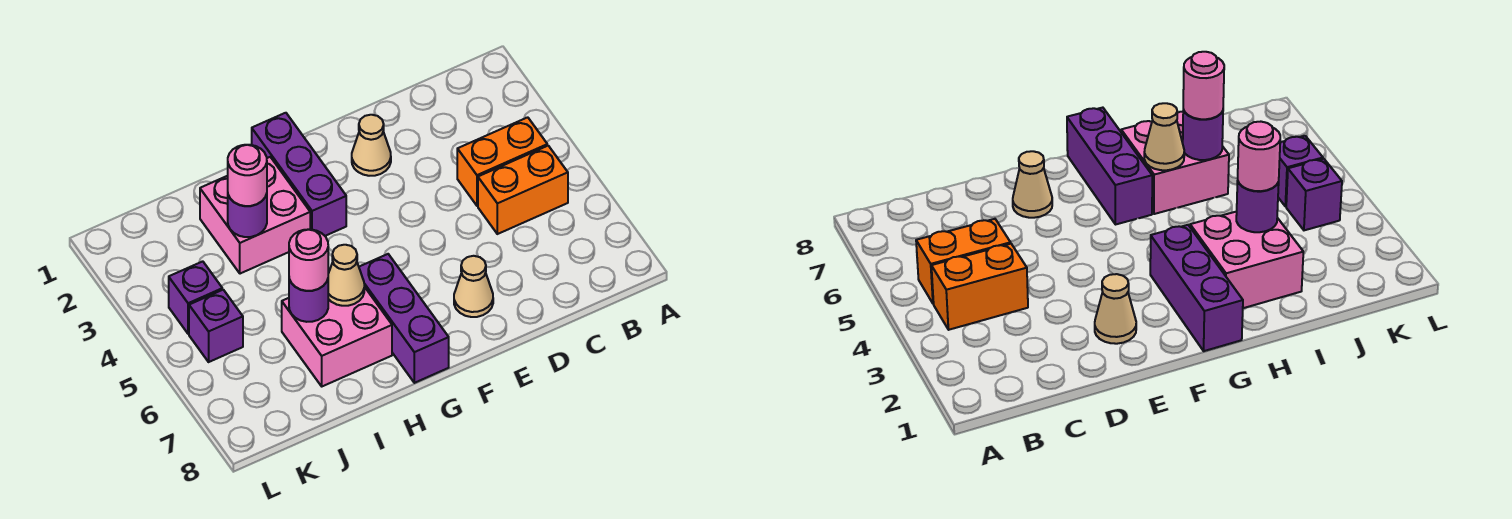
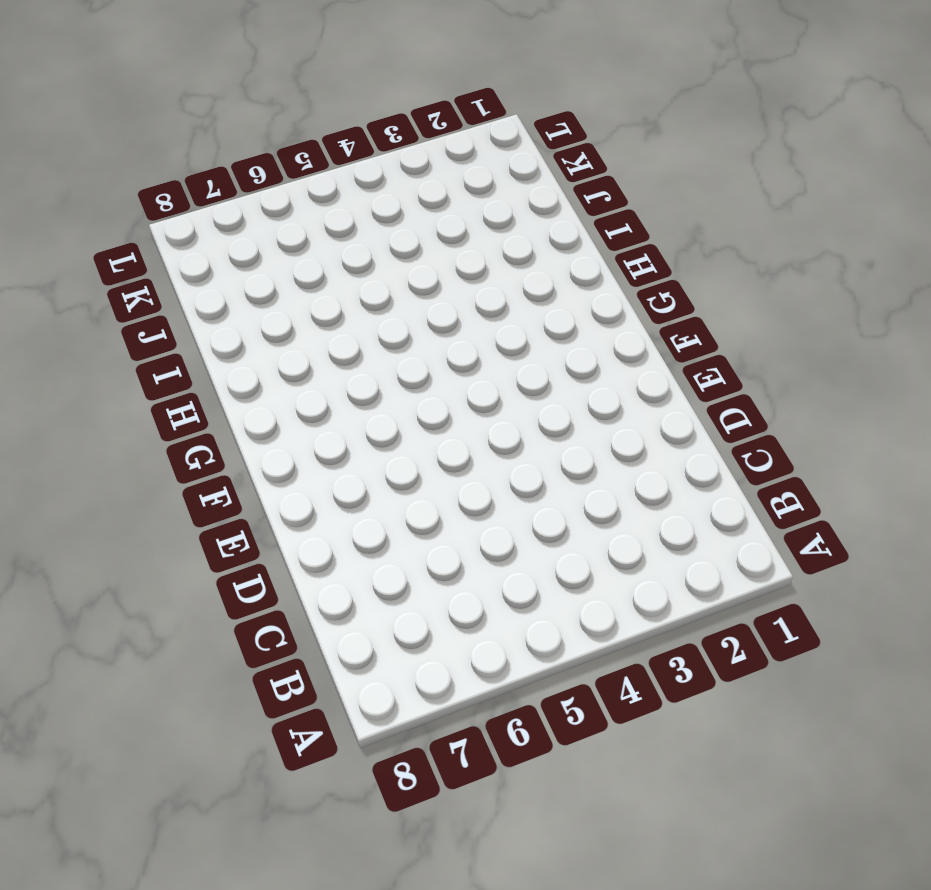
none -> orange 1x2 brick [457,117,547,206]
none -> orange 1x2 brick [478,146,568,234]
none -> tan 1x1 cone [352,115,391,176]

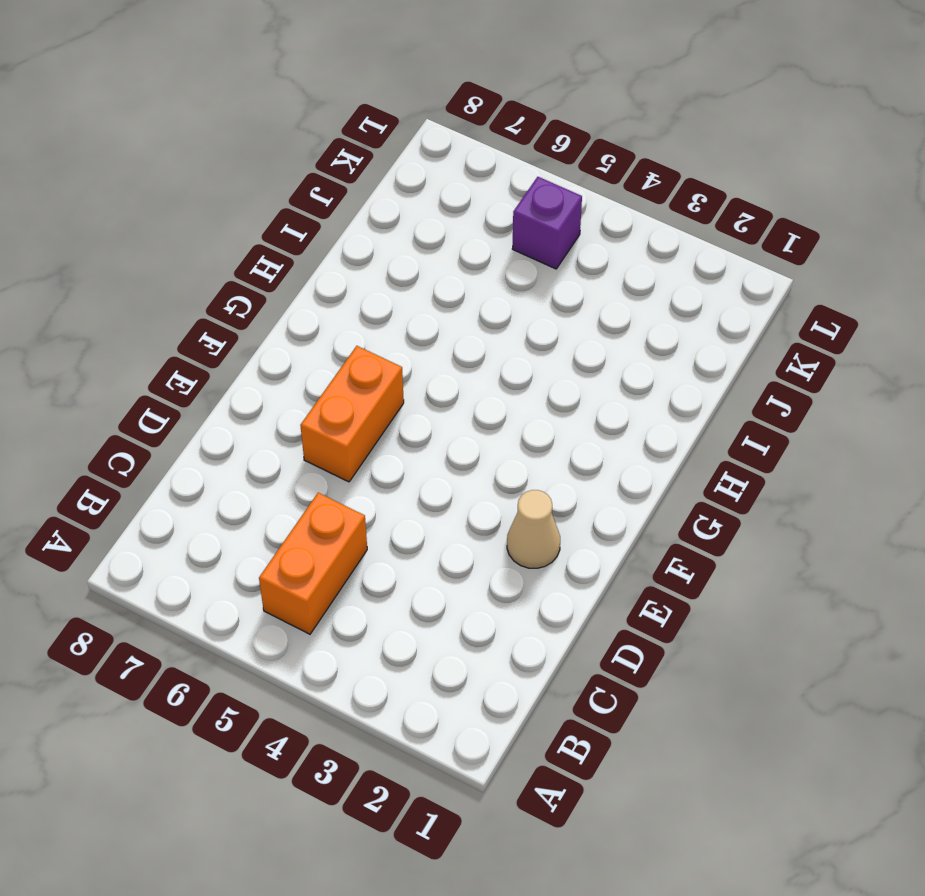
orange 1x2 brick [300,346,404,482] -> orange 1x2 brick moved to [457,117,547,206]
none -> tan 1x1 cone [454,256,493,317]
none -> purple 1x3 brick [252,113,346,236]
none -> purple 1x3 brick [359,254,449,383]

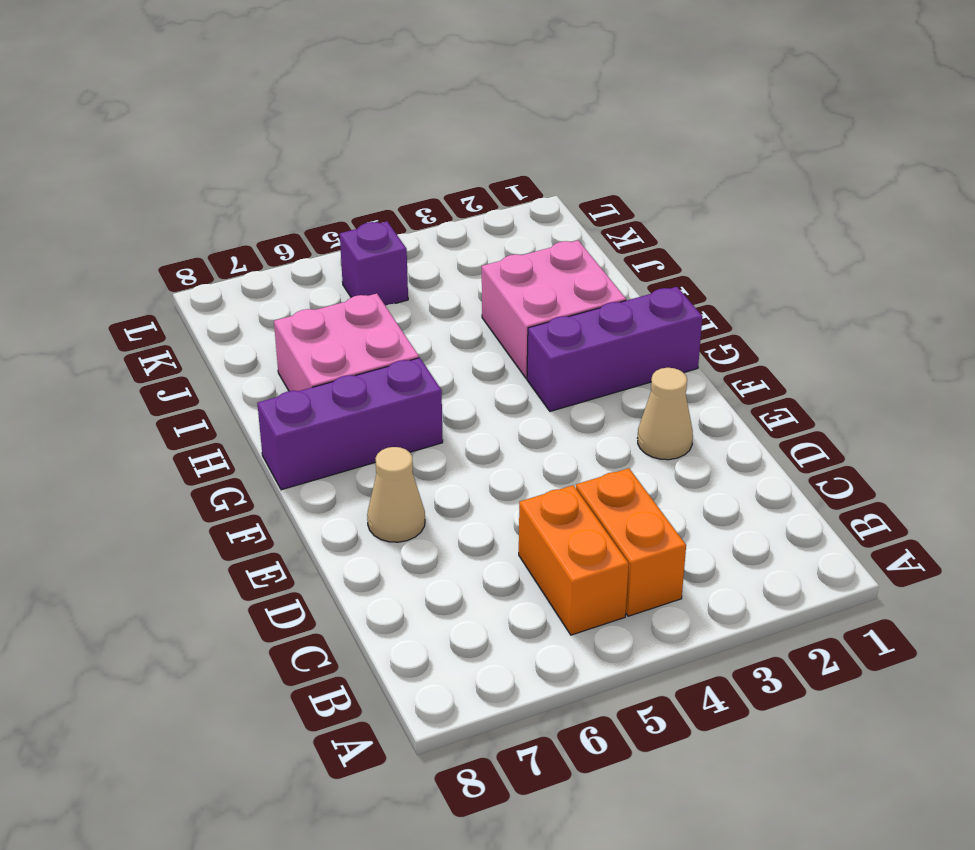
none -> purple 1x1 brick [169,261,222,334]
none -> tan 1x1 cone [328,245,364,306]
none -> purple 1x1 round brick [228,194,267,237]

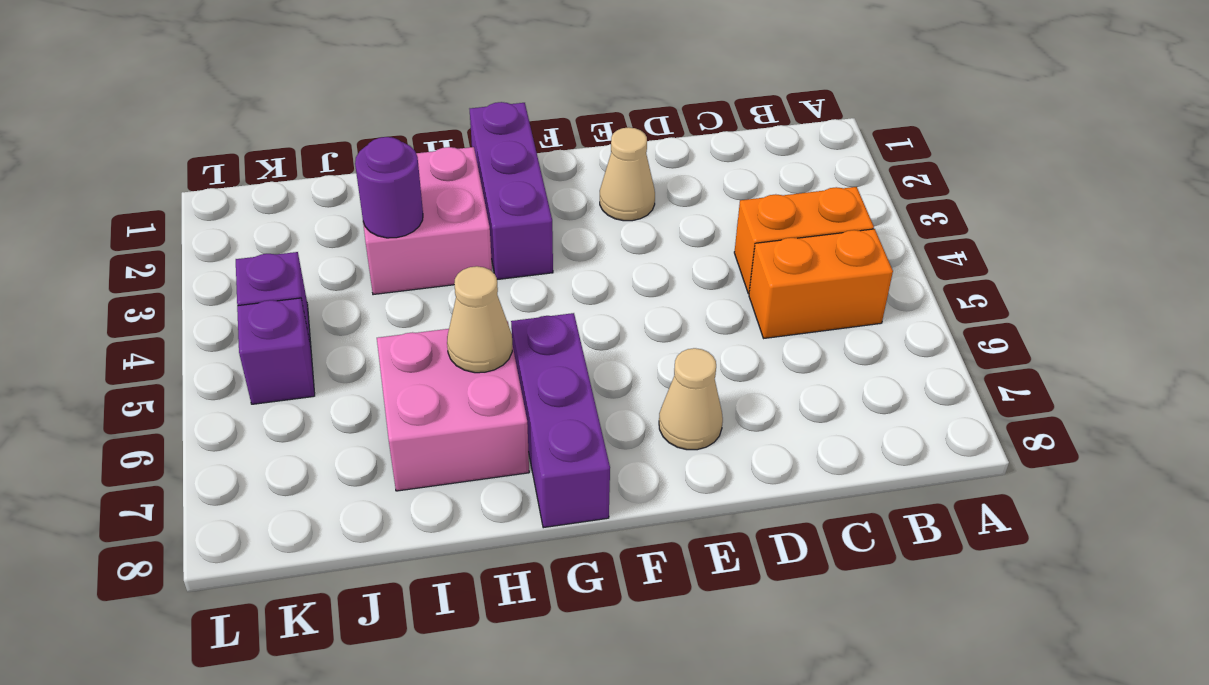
none -> purple 1x1 round brick [289,279,328,322]
none -> pink 1x1 round brick [228,145,267,206]
none -> pink 1x1 round brick [289,229,328,291]

